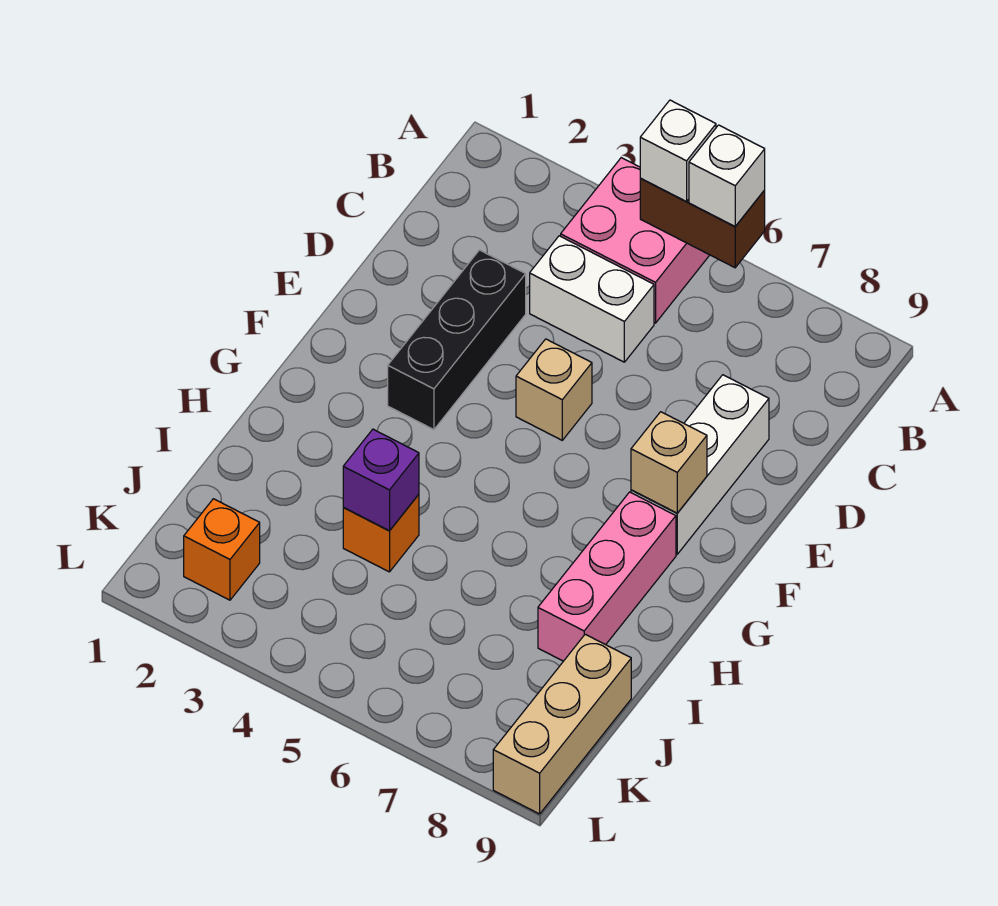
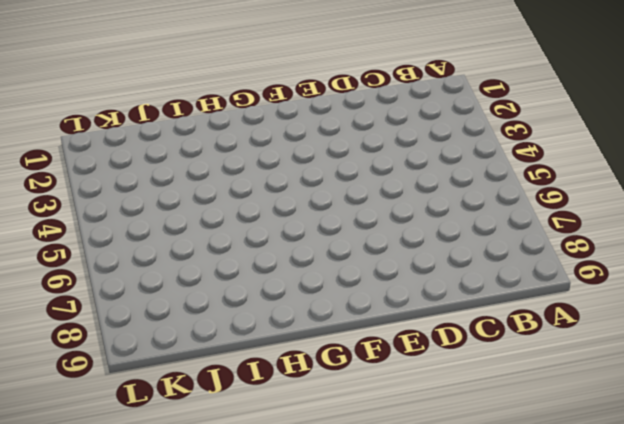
none -> pink 2x2 brick [561,158,709,323]
none -> white 1x2 brick [530,236,654,362]
none -> black 1x3 brick [388,250,526,430]

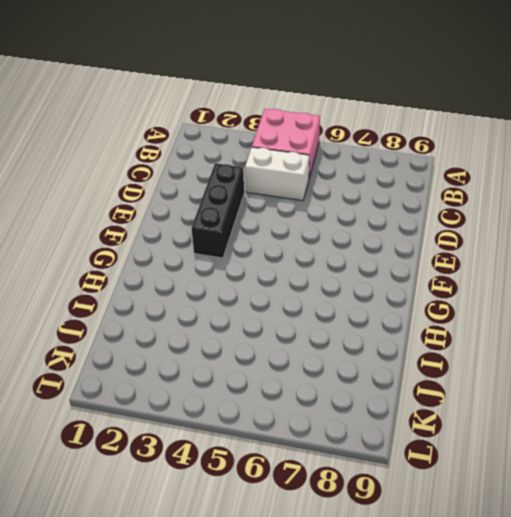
none -> white 1x3 brick [631,375,769,554]
none -> tan 1x1 brick [516,339,592,440]
none -> pink 1x3 brick [538,492,676,661]

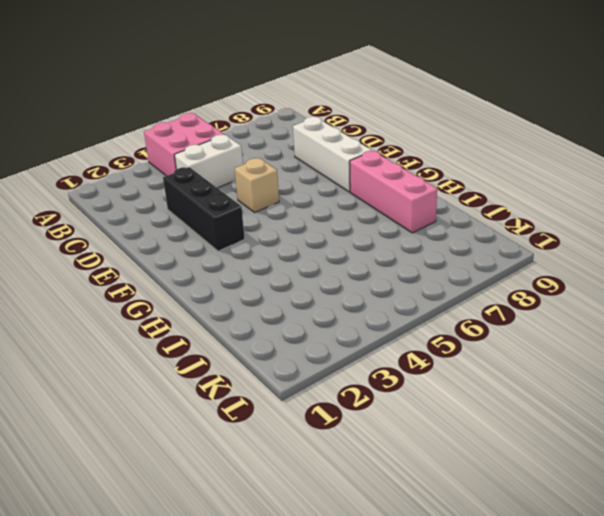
none -> orange 1x1 brick [343,494,419,572]
none -> tan 1x3 brick [493,634,631,814]
none -> orange 1x1 brick [184,499,260,600]

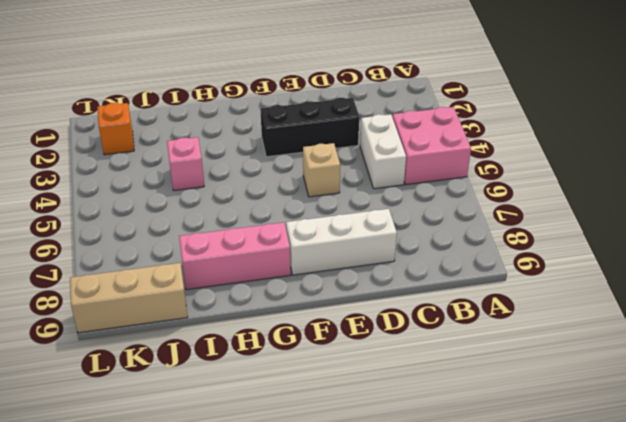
pink 1x1 brick [167,137,204,191] -> orange 1x1 brick [343,494,419,572]
none -> brown 1x2 brick [640,178,765,268]
none -> tan 1x1 brick [631,412,707,513]
none -> purple 1x1 brick [343,429,419,531]

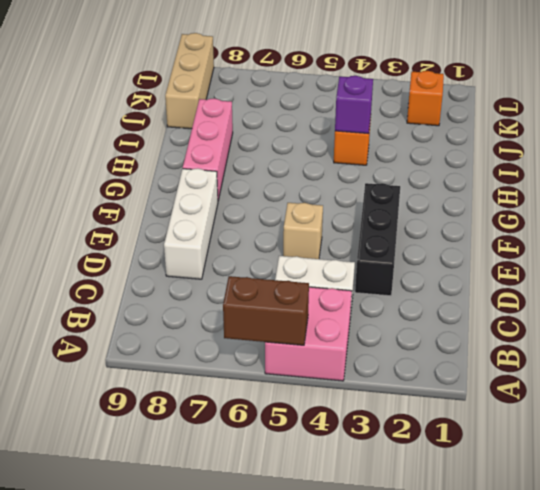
none -> tan 1x1 brick [631,412,707,513]
none -> white 1x1 brick [640,100,716,202]
none -> white 1x1 brick [689,125,765,226]

